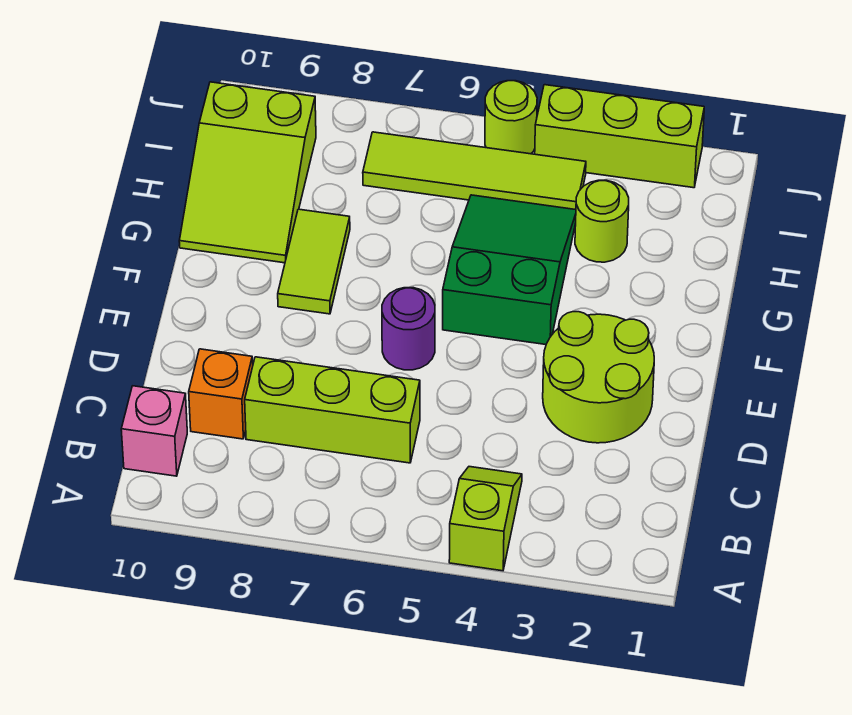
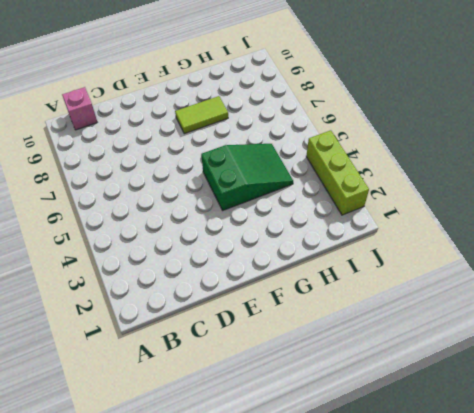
none -> lime 1x2 slope [449,467,522,571]
none -> lime 1x3 brick [245,357,420,463]
none -> orange 1x1 brick [189,349,253,439]

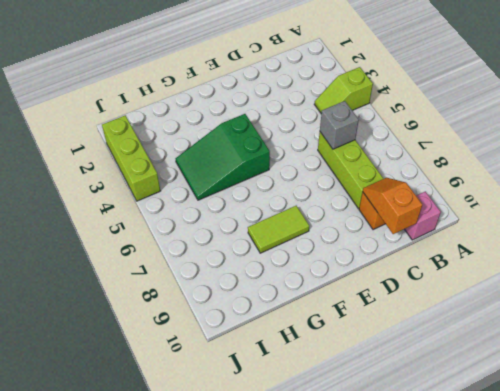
grey 1x1 brick [320,101,359,149] -> none
orange 1x2 slope [363,178,422,234] -> none
none -> lime 2x2 round brick [543,312,654,443]
none -> purple 1x1 round brick [382,288,435,370]
none -> lime 2x3 slope [179,82,316,263]

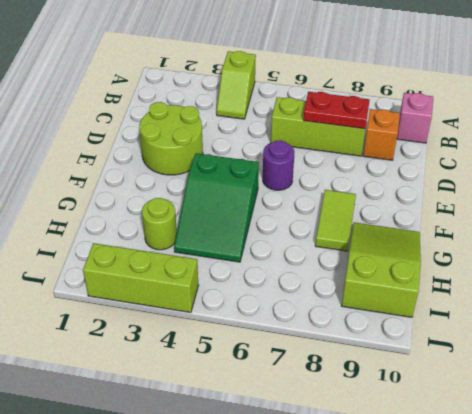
red 1x2 plate [303,92,370,129] -> none
none -> lime 1x4 tile [363,132,586,210]
none -> lime 1x1 round brick [485,81,537,154]

